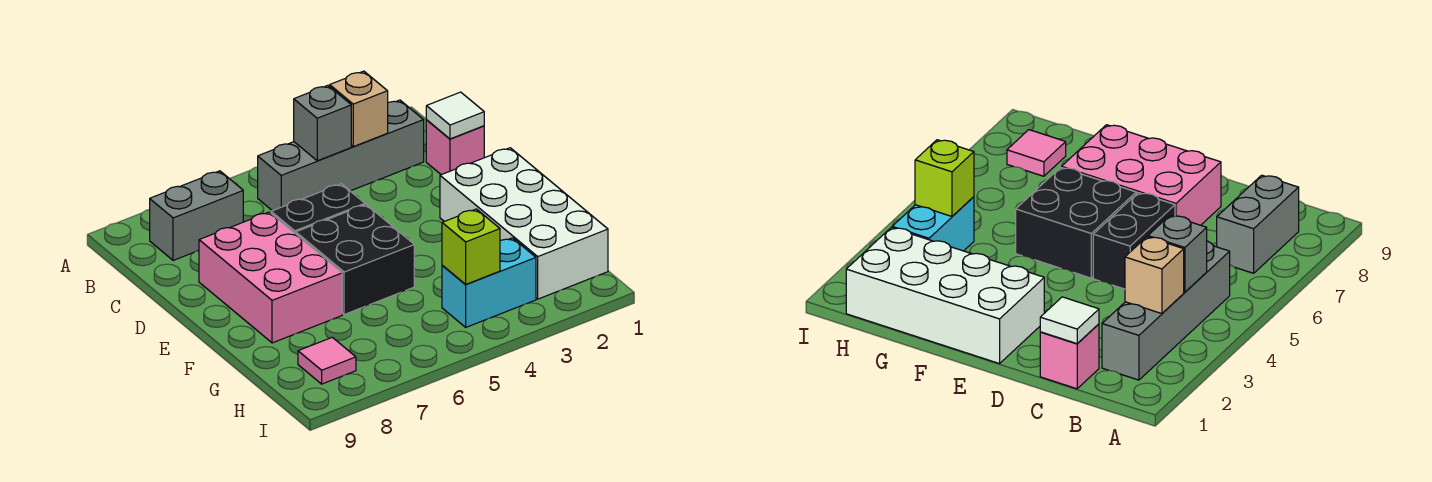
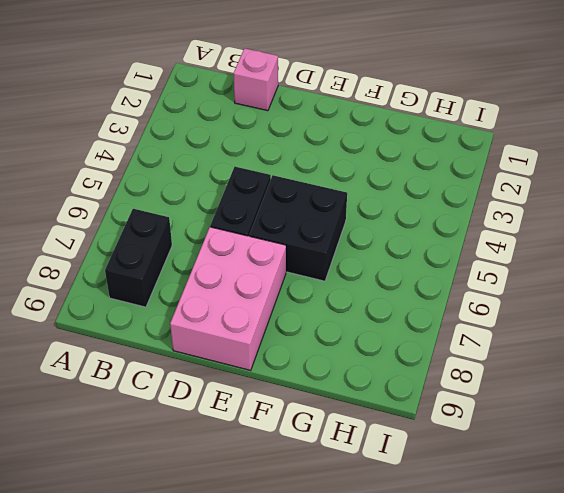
black 1x2 brick [105,209,172,307] -> grey 1x2 brick [150,171,243,260]
pink 2x3 brick [170,227,286,370] -> pink 2x3 brick turned to [199,212,342,343]
none -> grey 1x4 brick [258,100,424,211]
none -> white 2x4 brick [440,148,608,299]
none -> cyan 1x2 brick [442,238,536,327]

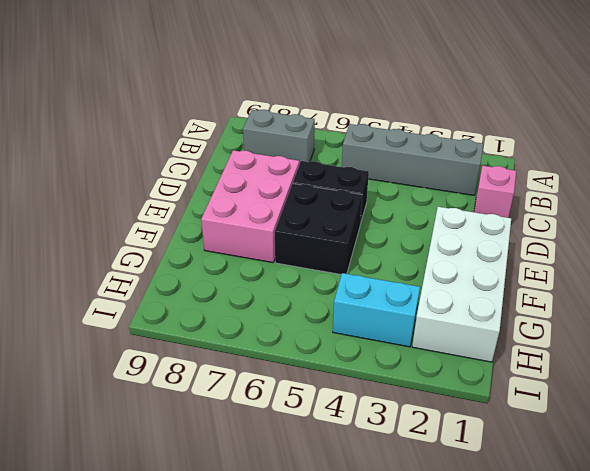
none -> pink 1x1 tile [298,337,356,384]
none -> tan 1x1 brick [330,71,388,147]
none -> grey 1x1 brick [294,85,351,161]

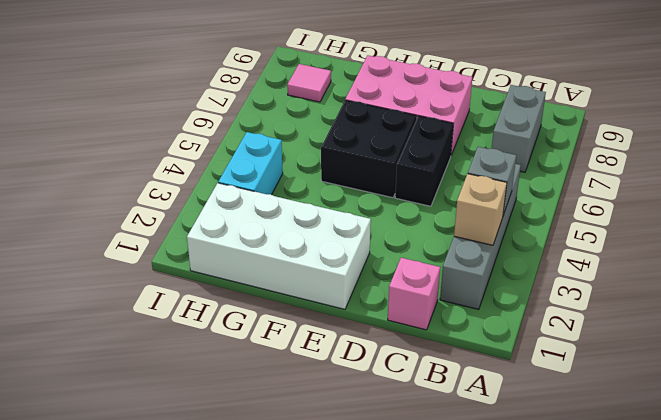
none -> white 1x1 tile [426,92,484,139]
none -> lime 1x1 brick [442,209,500,284]

